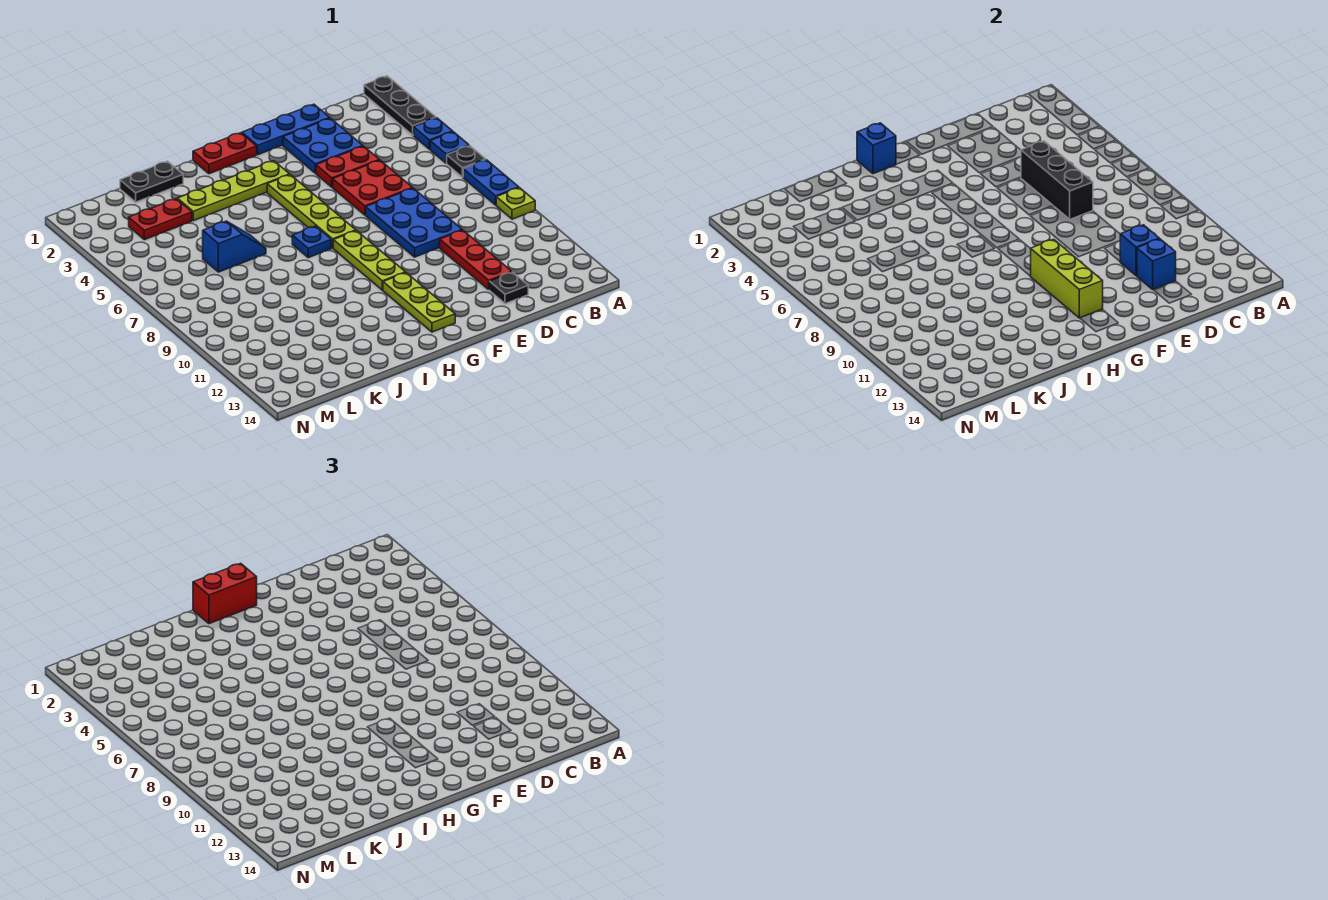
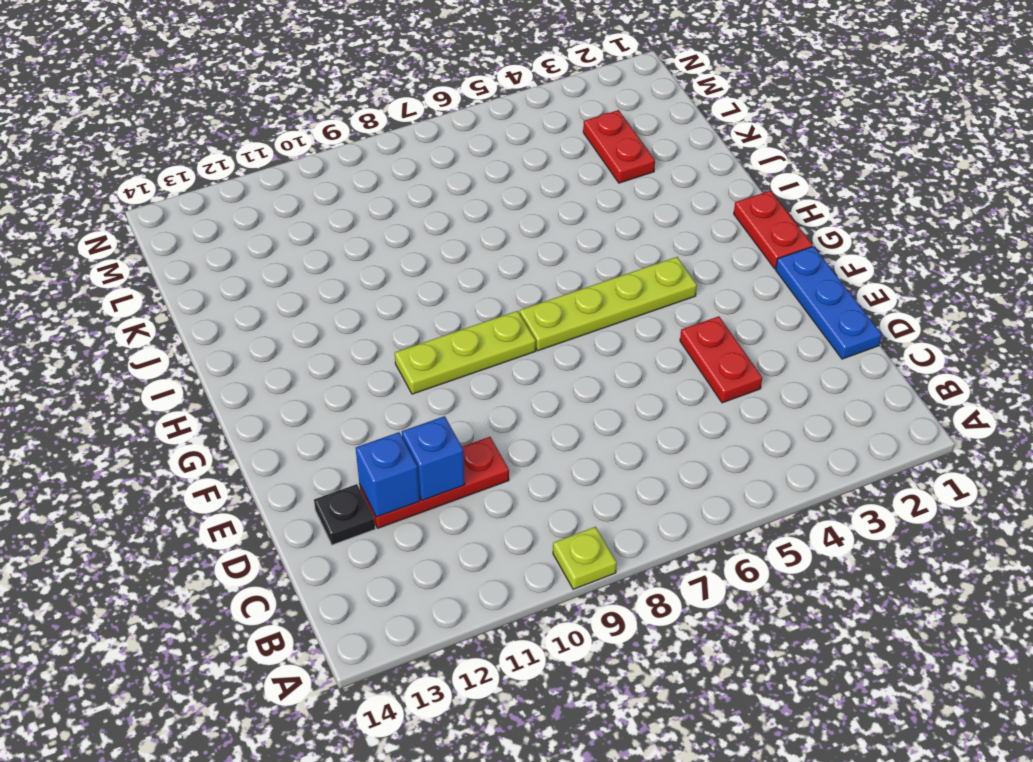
none -> black 1x3 plate [364,76,436,135]
none -> blue 1x1 plate [414,118,453,149]
none -> blue 1x1 plate [430,132,469,163]

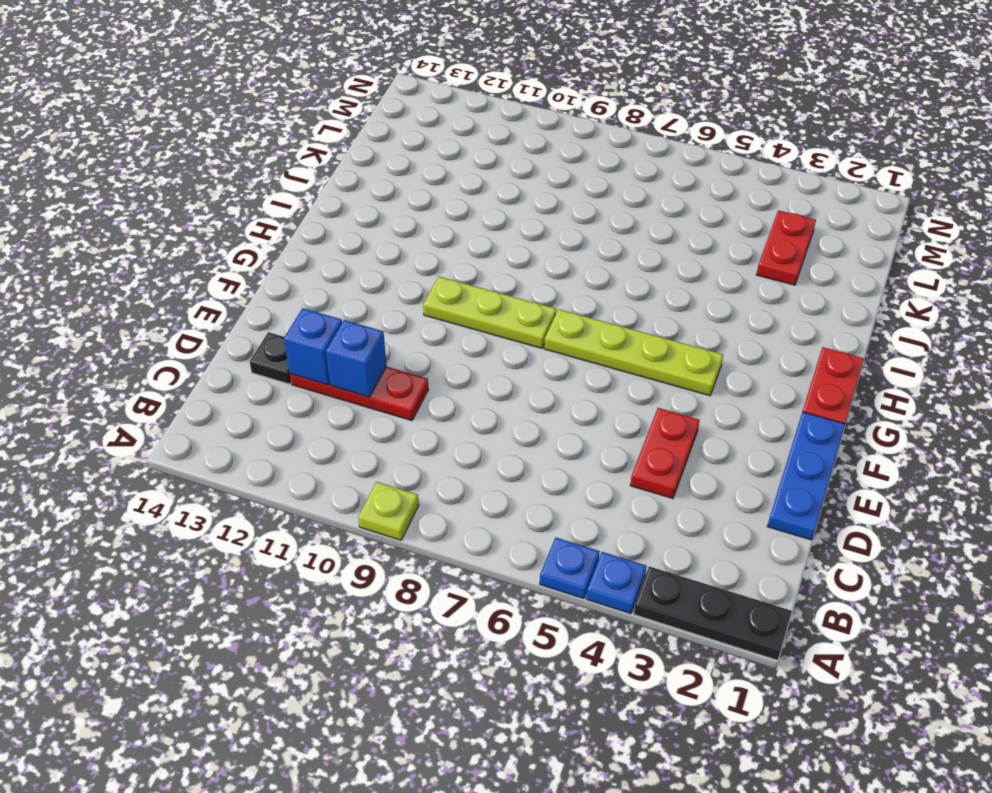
none -> black 1x1 plate [447,146,486,177]
none -> blue 1x2 plate [463,160,519,205]
none -> blue 2x2 plate [283,118,363,173]

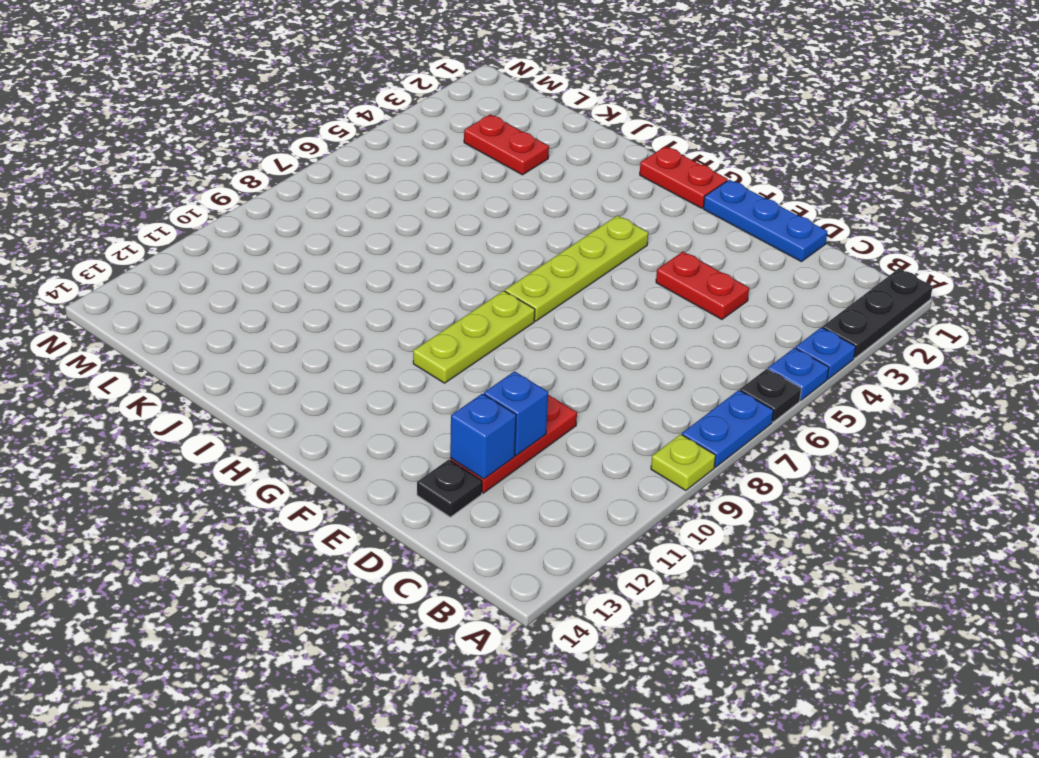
none -> blue 2x2 plate [283,118,363,173]
none -> red 2x2 plate [333,160,412,215]
none -> blue 2x3 plate [366,188,462,257]

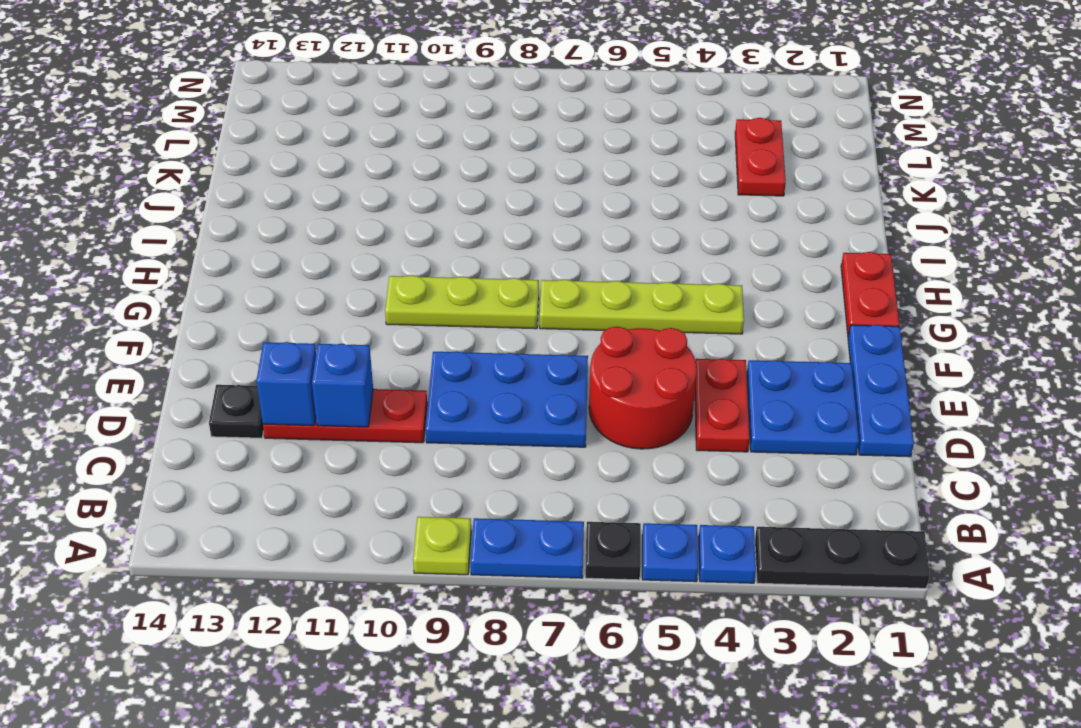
red 2x2 round brick [589,327,697,449] -> red 2x2 plate [333,160,412,215]
none -> lime 1x4 plate [177,161,290,221]
none -> lime 1x3 plate [383,273,455,332]
none -> blue 1x1 plate [292,226,331,258]

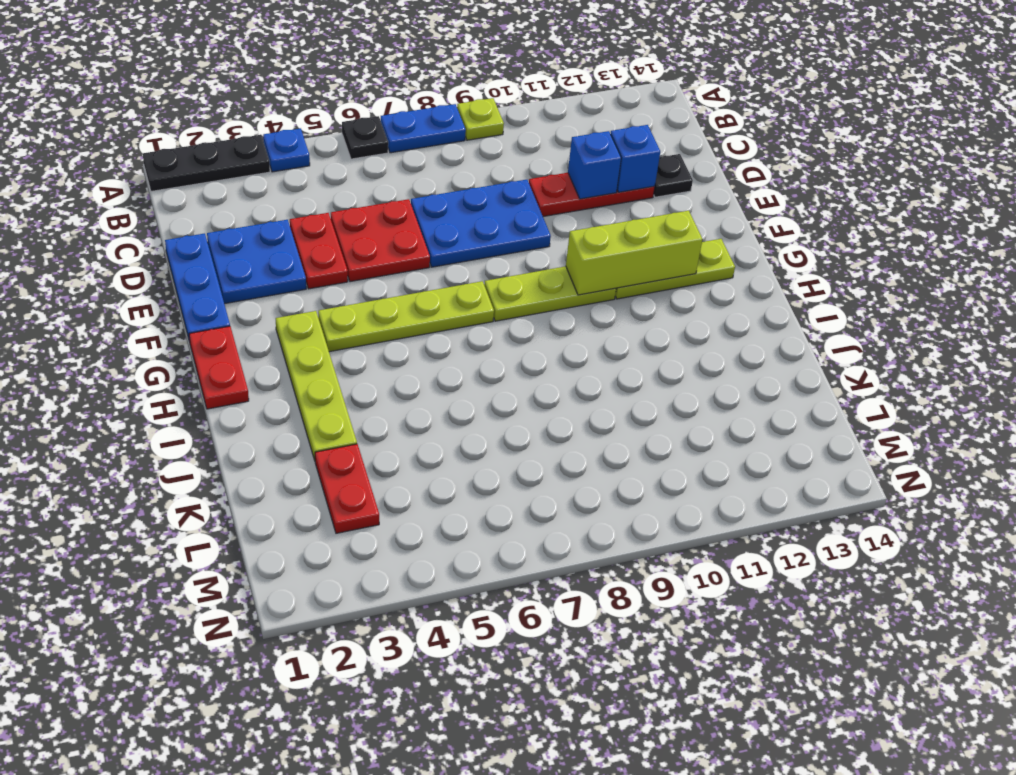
none -> blue 1x1 plate [430,132,469,163]
none -> blue 1x1 plate [292,226,331,258]
none -> black 1x2 plate [120,161,183,202]

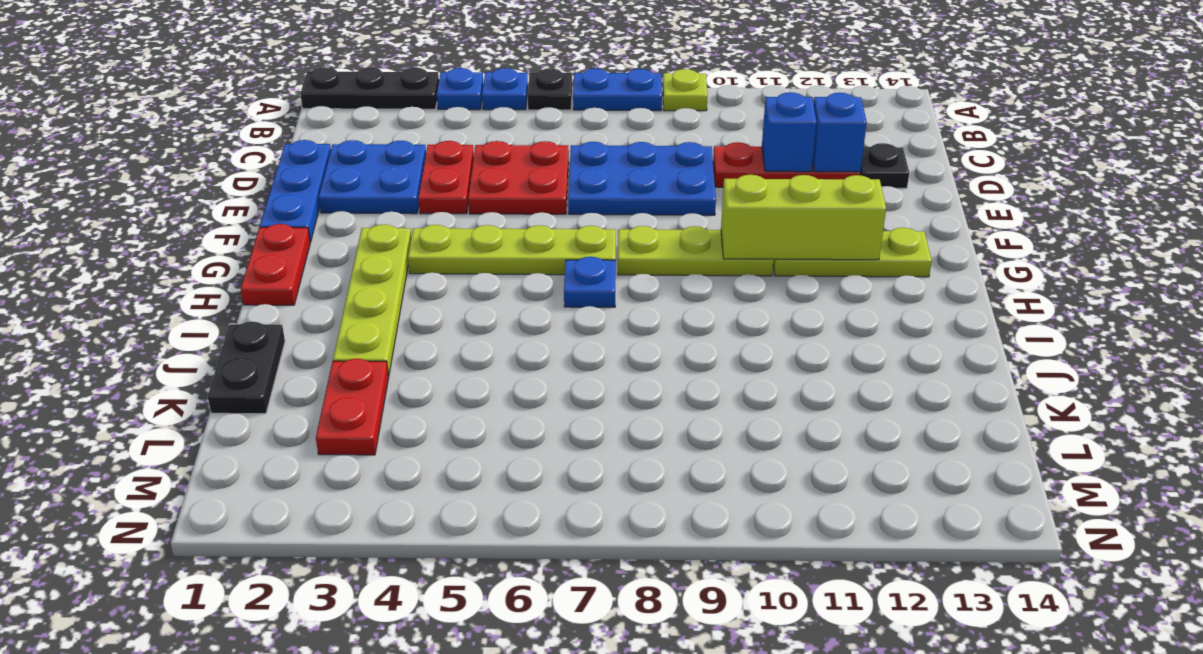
none -> blue 1x2 slope [203,221,266,272]
none -> black 1x3 brick [1021,141,1093,219]
none -> blue 1x1 brick [857,123,896,174]

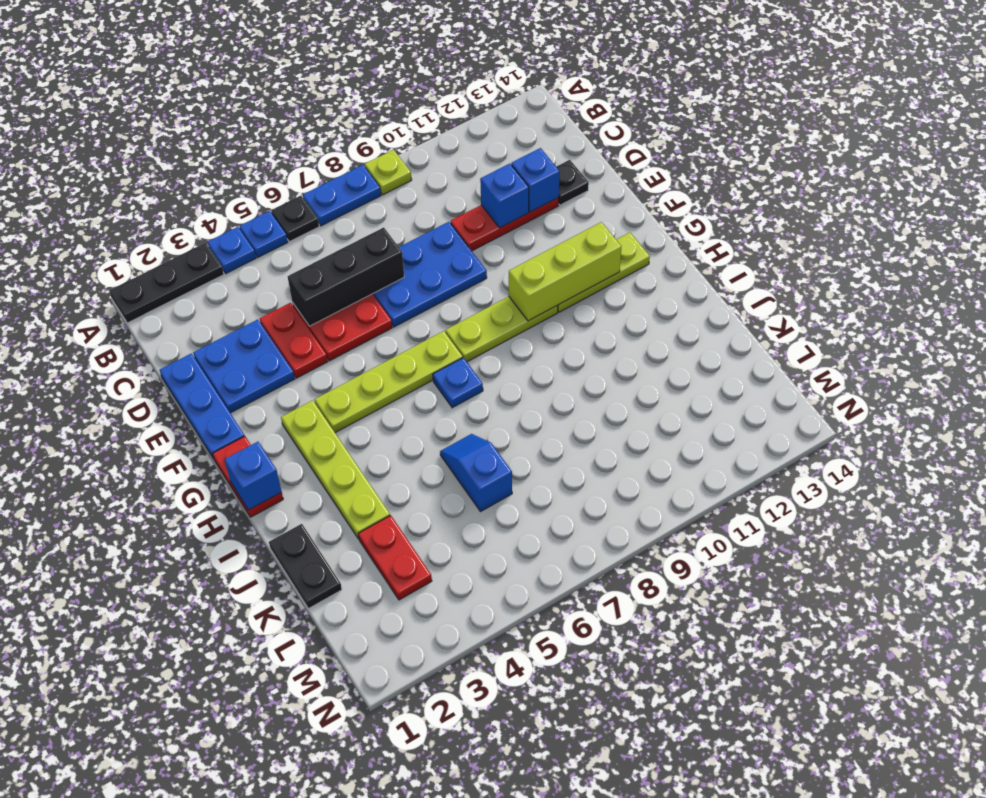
none -> red 1x2 brick [193,563,257,624]

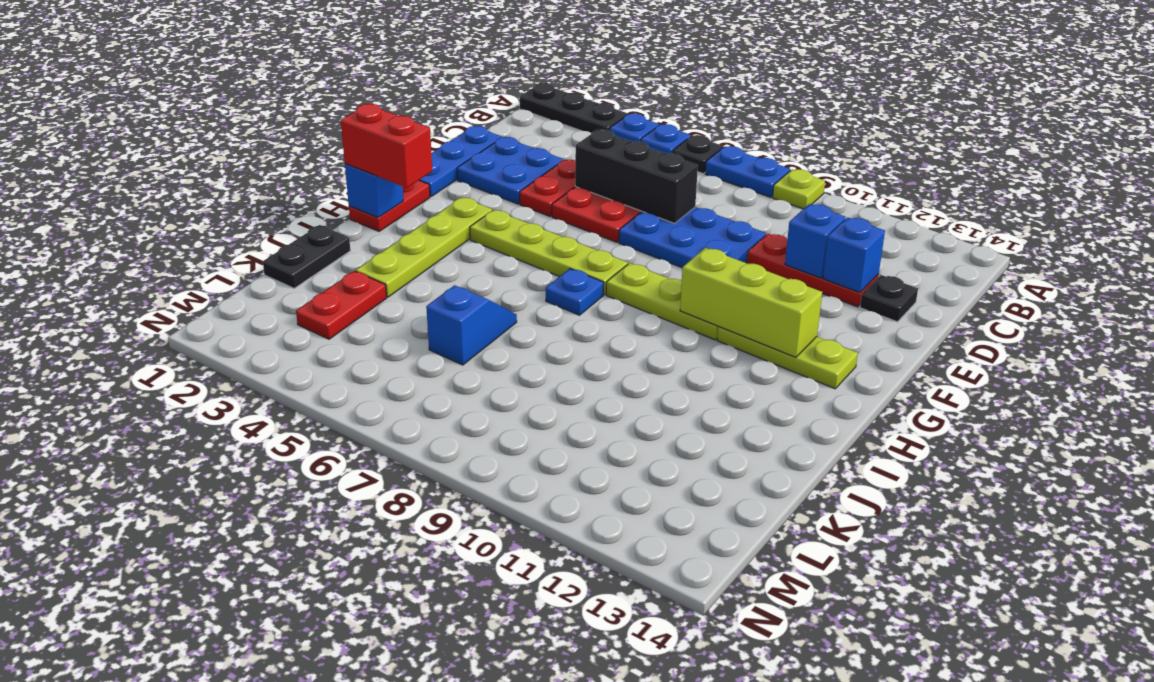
red 1x2 brick [341,104,432,188] -> red 1x2 brick turned to [193,563,257,624]

